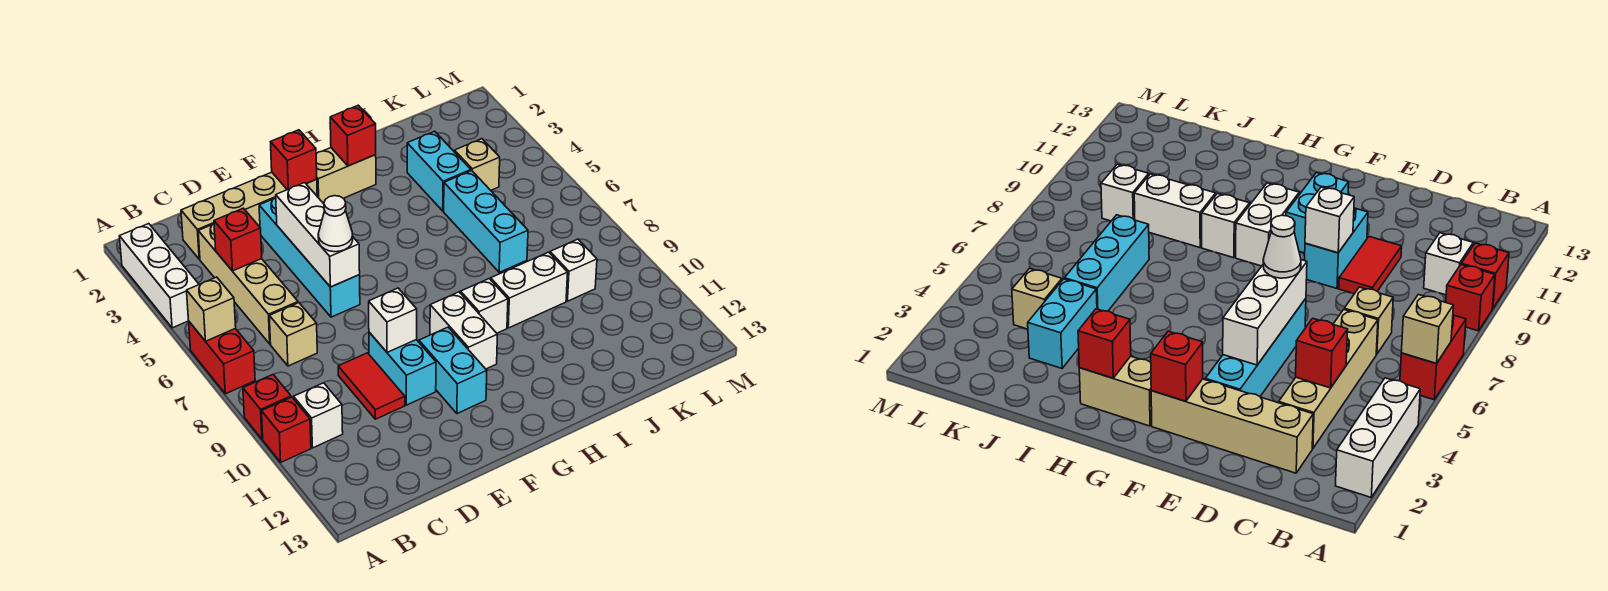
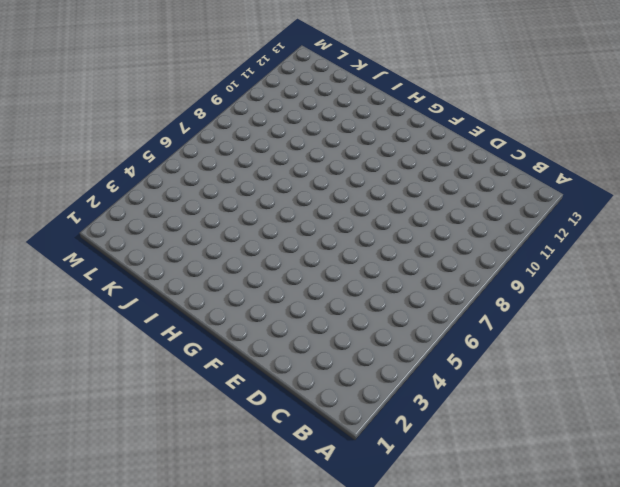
none -> white 1x3 brick [119,224,199,328]
none -> red 1x2 brick [189,322,255,394]
none -> red 1x1 brick [243,375,291,439]

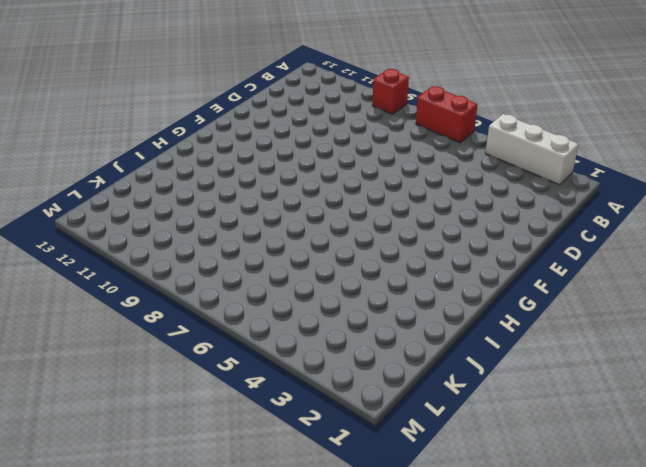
none -> red 1x1 brick [262,397,311,462]
none -> white 1x1 brick [294,383,343,448]
none -> tan 1x4 brick [181,172,317,259]

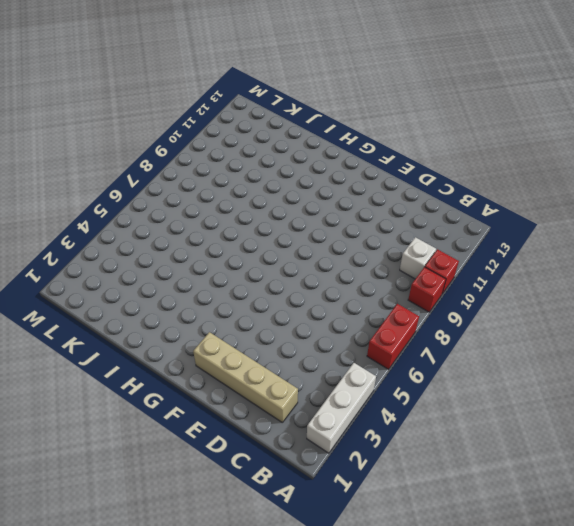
none -> tan 1x4 brick [198,224,298,344]
none -> tan 1x1 brick [269,303,317,366]
none -> red 1x2 tile [338,353,405,419]

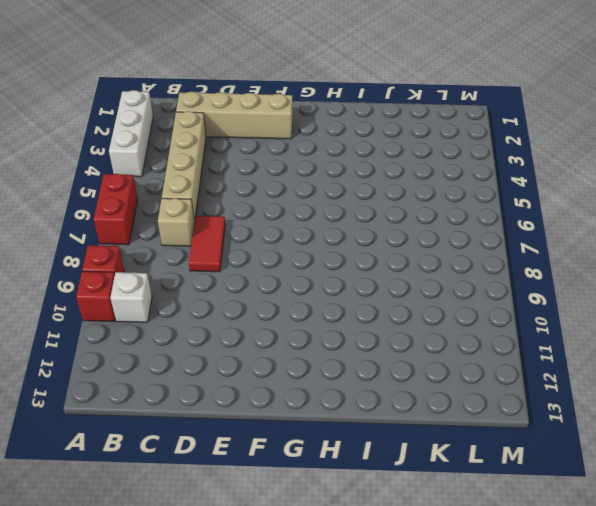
red 1x2 tile [189,216,225,272] -> red 1x2 tile moved to [338,353,405,419]
none -> cyan 1x4 brick [259,198,360,317]
none -> cyan 1x2 brick [369,332,436,405]
none -> cyan 1x2 brick [419,327,487,414]

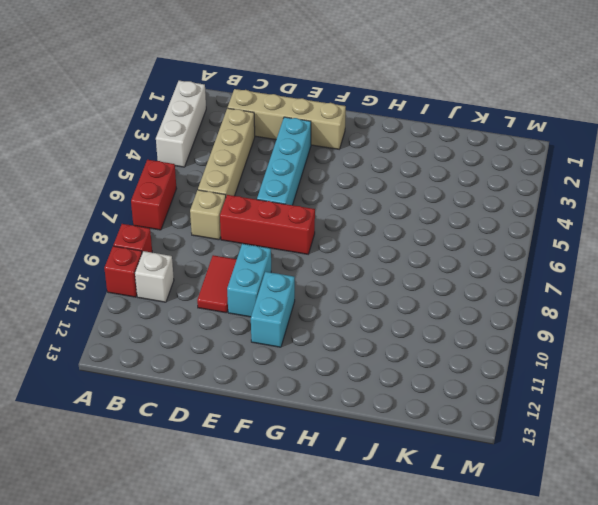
red 1x3 brick [220,195,315,254] -> none
none -> tan 1x2 brick [316,148,376,204]
none -> white 1x2 brick [430,292,497,369]
none -> white 1x1 brick [461,279,508,333]

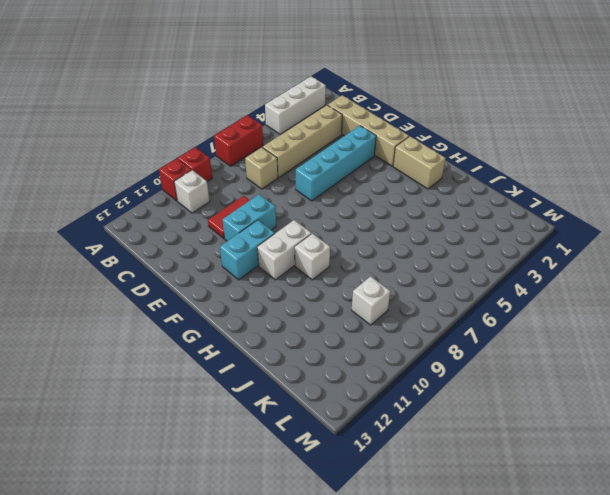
none -> white 1x2 brick [491,252,568,328]
none -> cyan 1x2 brick [407,131,471,211]
none -> cyan 1x3 brick [444,171,528,272]

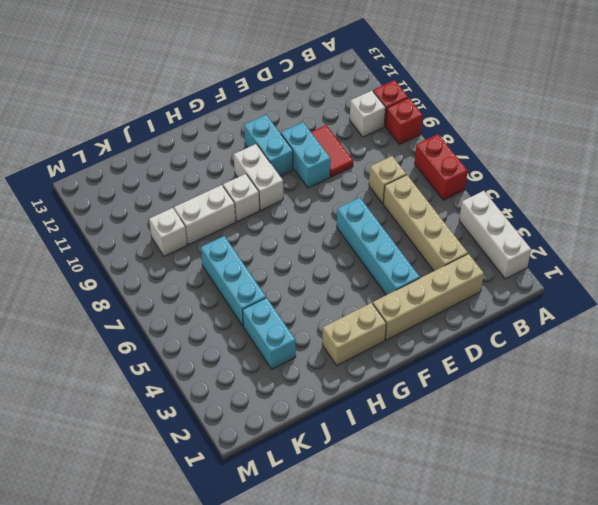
none -> tan 1x1 brick [455,139,500,190]
none -> tan 1x1 brick [187,277,236,341]
none -> red 1x1 brick [214,208,262,271]

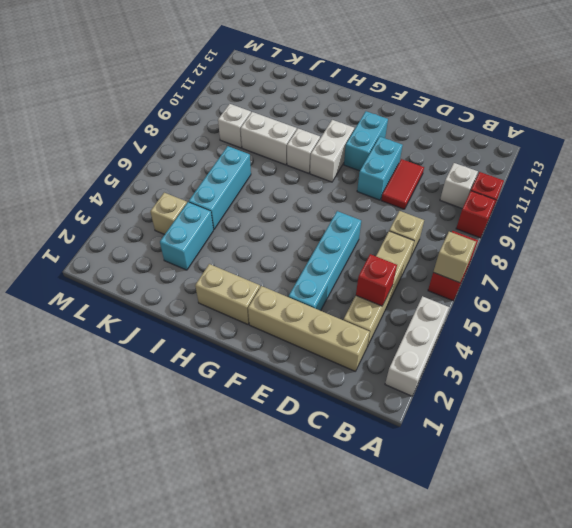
none -> white 1x3 brick [276,183,360,287]
none -> white 1x1 brick [369,288,417,352]
none -> red 1x1 brick [271,130,317,190]

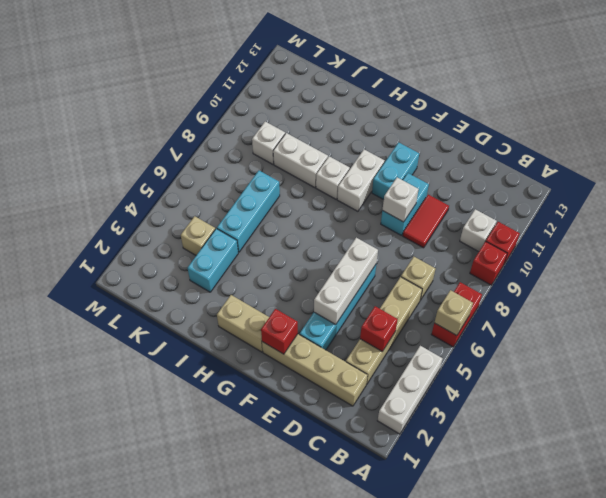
none -> red 1x1 brick [330,105,376,166]
none -> white 1x1 cone [318,196,353,252]

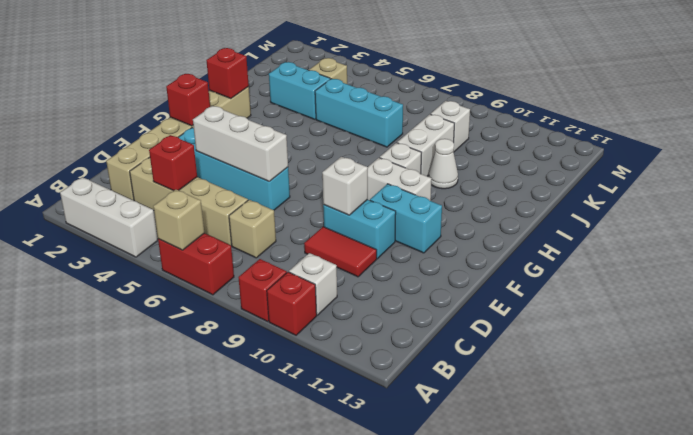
white 1x1 cone [429,139,458,189] -> white 1x1 cone moved to [318,196,353,252]

